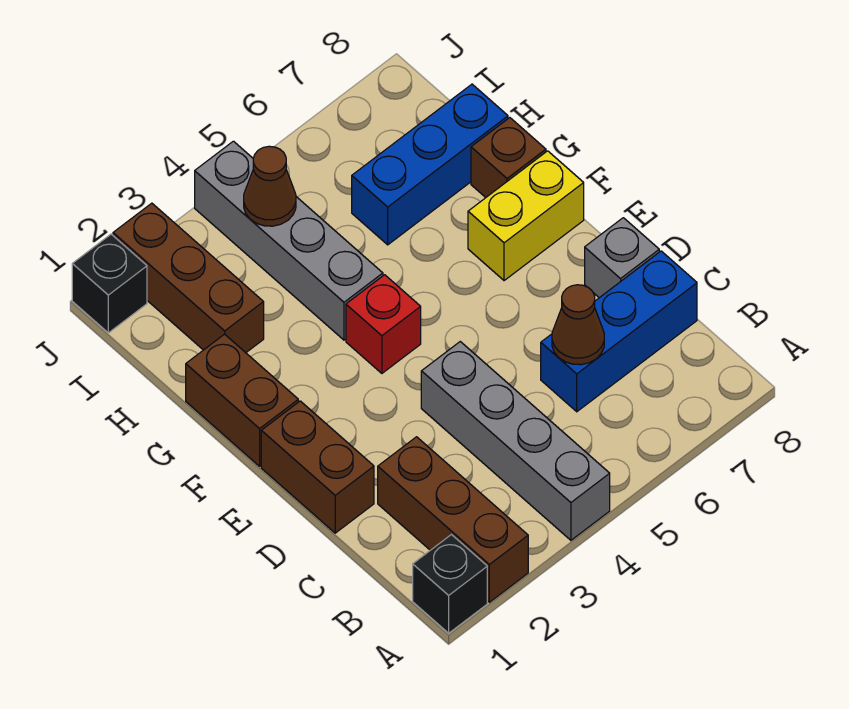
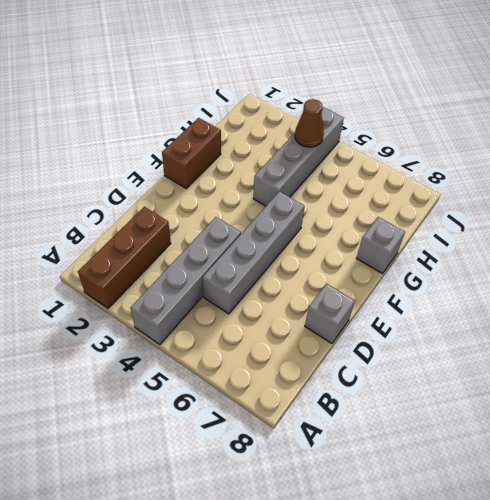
grey 1x4 brick [203,192,305,314] -> none
grey 1x1 brick [356,217,405,274] -> brown 1x1 brick [471,118,546,197]
none -> black 1x1 brick [413,535,487,633]
none -> blue 1x3 brick [541,251,697,412]
none -> brown 1x2 brick [261,401,374,533]

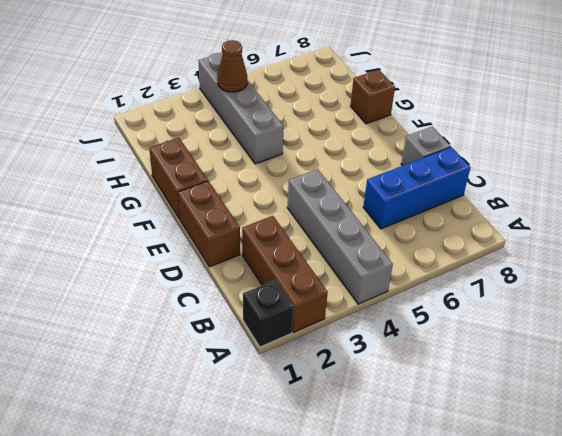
none -> red 1x1 brick [346,275,421,373]
none -> yellow 1x2 brick [468,151,584,281]
none -> brown 1x3 brick [113,203,264,353]

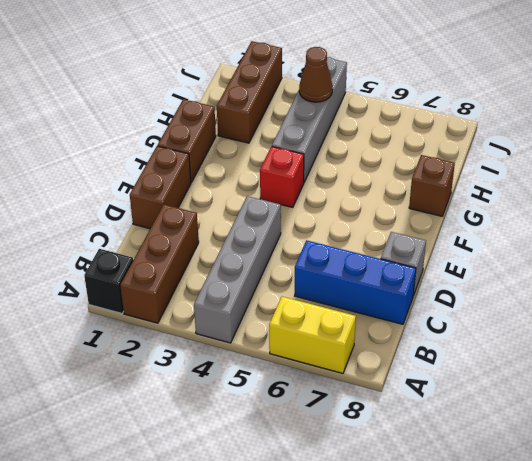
yellow 1x2 brick [269,297,356,373] -> yellow 1x2 brick moved to [468,151,584,281]
none -> blue 1x3 brick [352,84,508,245]
none -> black 1x1 brick [72,234,147,333]
none -> brown 1x1 cone [552,285,604,365]

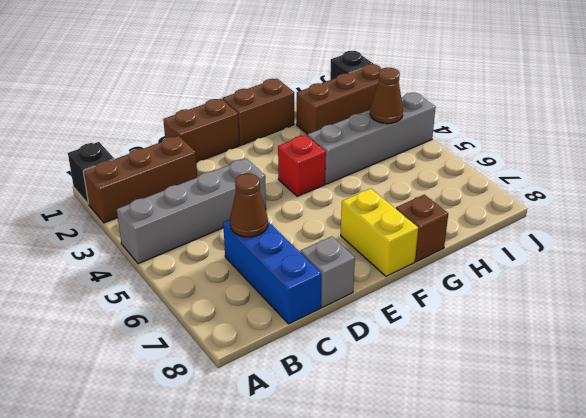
none -> blue 1x3 brick [352,84,508,245]

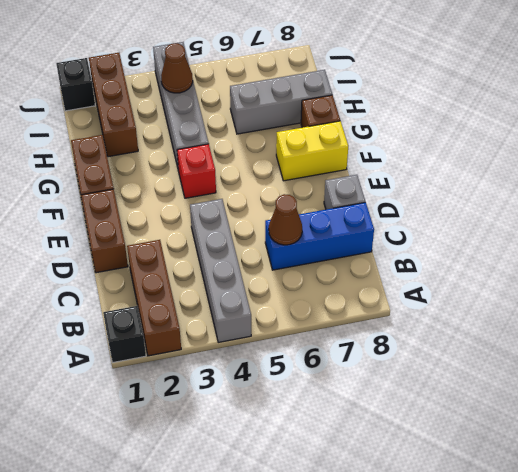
grey 1x3 brick [230,70,332,134] -> blue 1x3 brick [352,84,508,245]

